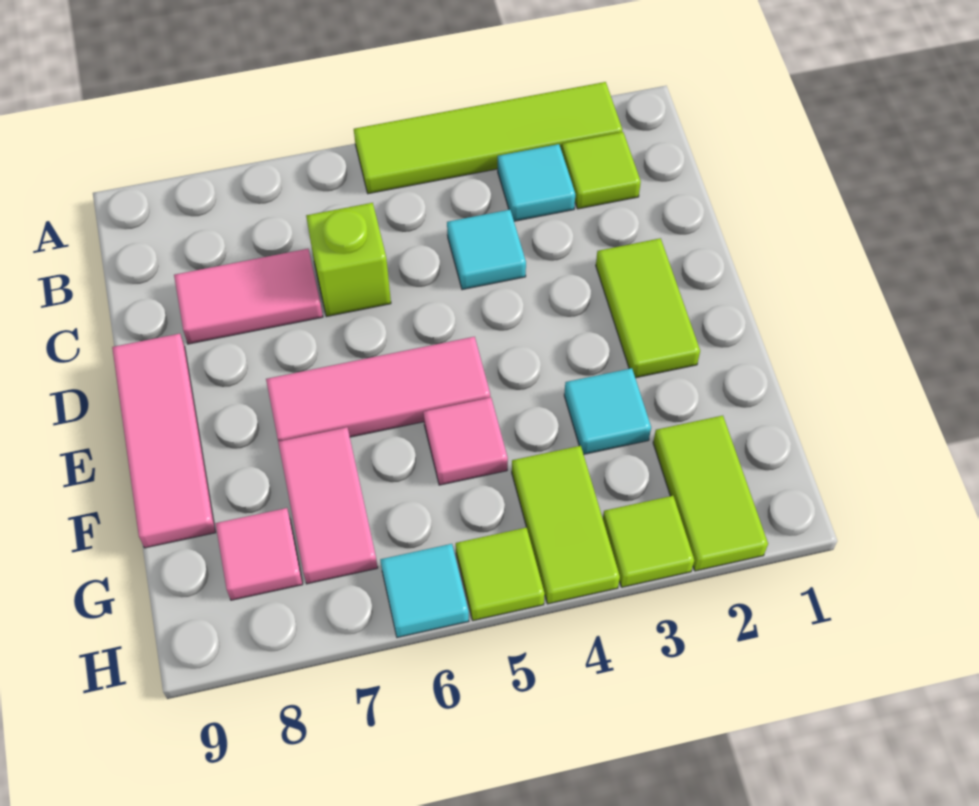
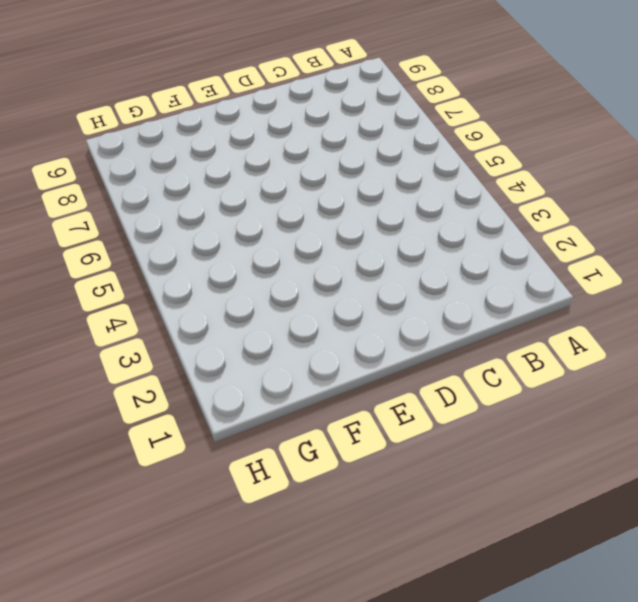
none -> lime 1x4 tile [354,82,622,194]
none -> lime 1x1 tile [562,132,641,209]
none -> cyan 1x1 tile [498,144,575,221]

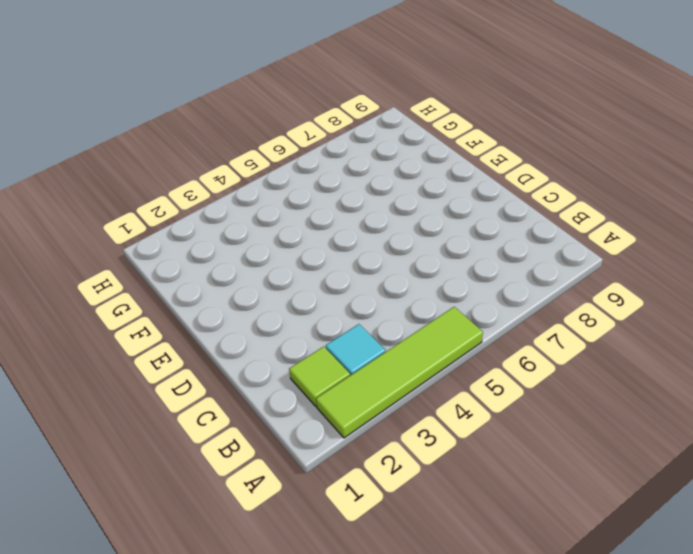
none -> cyan 1x1 tile [447,210,526,290]
none -> lime 1x1 brick [306,203,391,317]
none -> pink 1x2 tile [174,249,323,344]

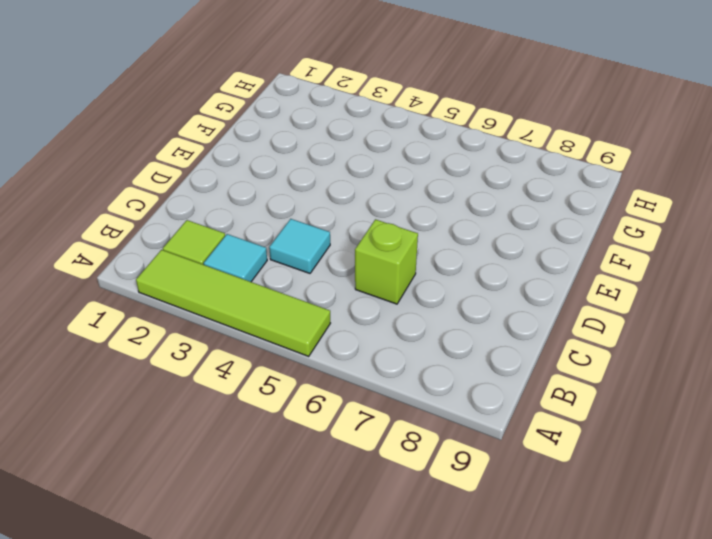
none -> pink 1x2 tile [174,249,323,344]
none -> lime 1x2 tile [596,238,700,378]
none -> pink 1x3 tile [112,334,216,548]

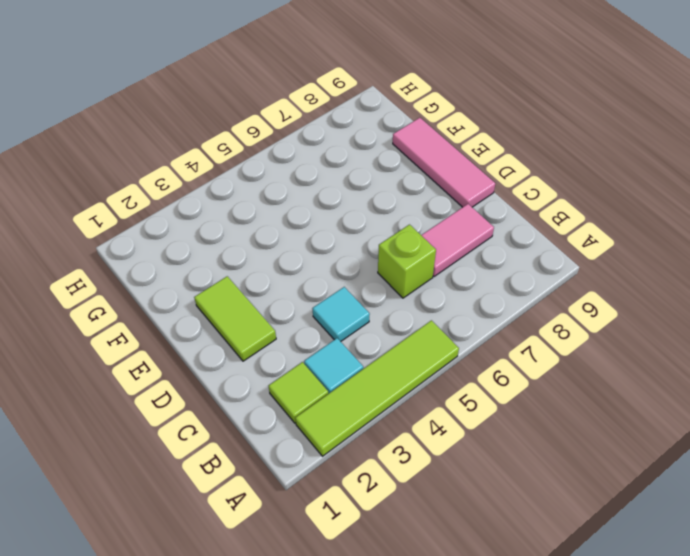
none -> pink 1x3 tile [266,337,490,441]
none -> cyan 1x1 tile [564,368,651,454]
none -> pink 1x1 tile [423,397,508,485]

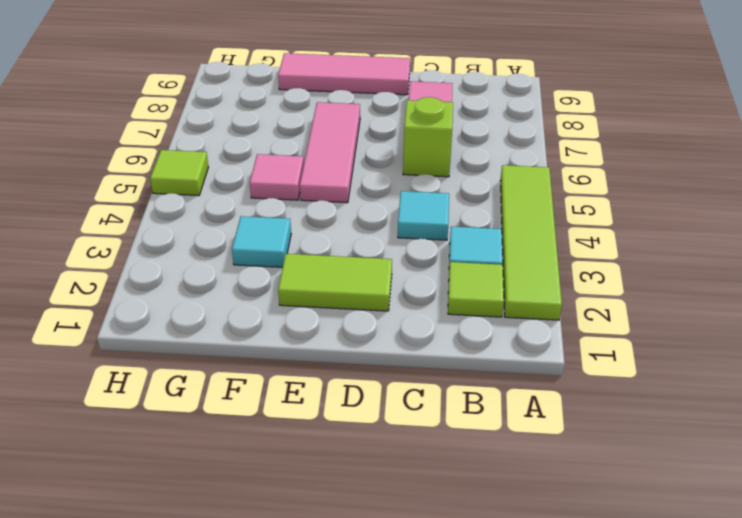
none -> pink 1x2 tile [278,427,378,584]
none -> lime 1x2 tile [653,416,768,571]
none -> lime 1x2 tile [512,446,620,604]

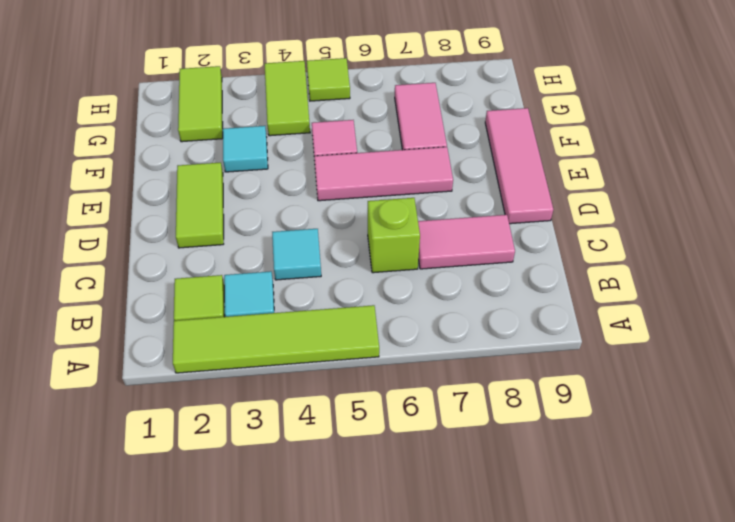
none -> pink 1x1 tile [215,508,303,600]
none -> lime 1x1 tile [603,496,694,587]
none -> cyan 1x1 tile [380,544,469,638]

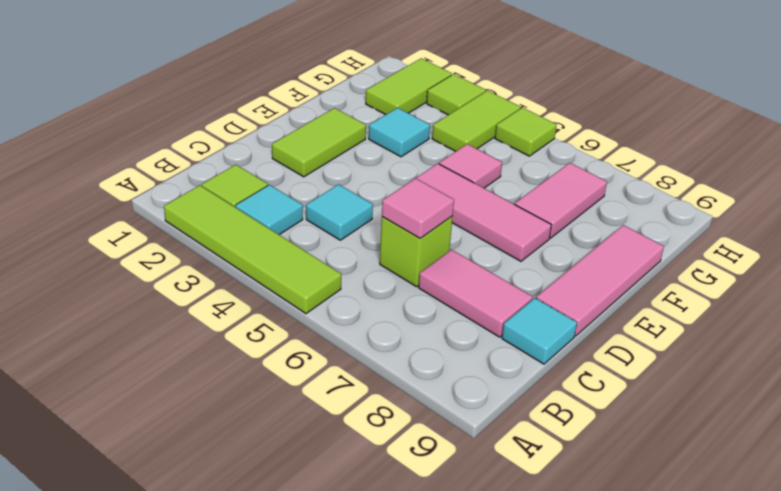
pink 1x1 tile [382,178,454,238] -> pink 1x1 tile moved to [215,508,303,600]
cyan 1x1 tile [502,298,577,364] -> cyan 1x1 tile moved to [380,544,469,638]

